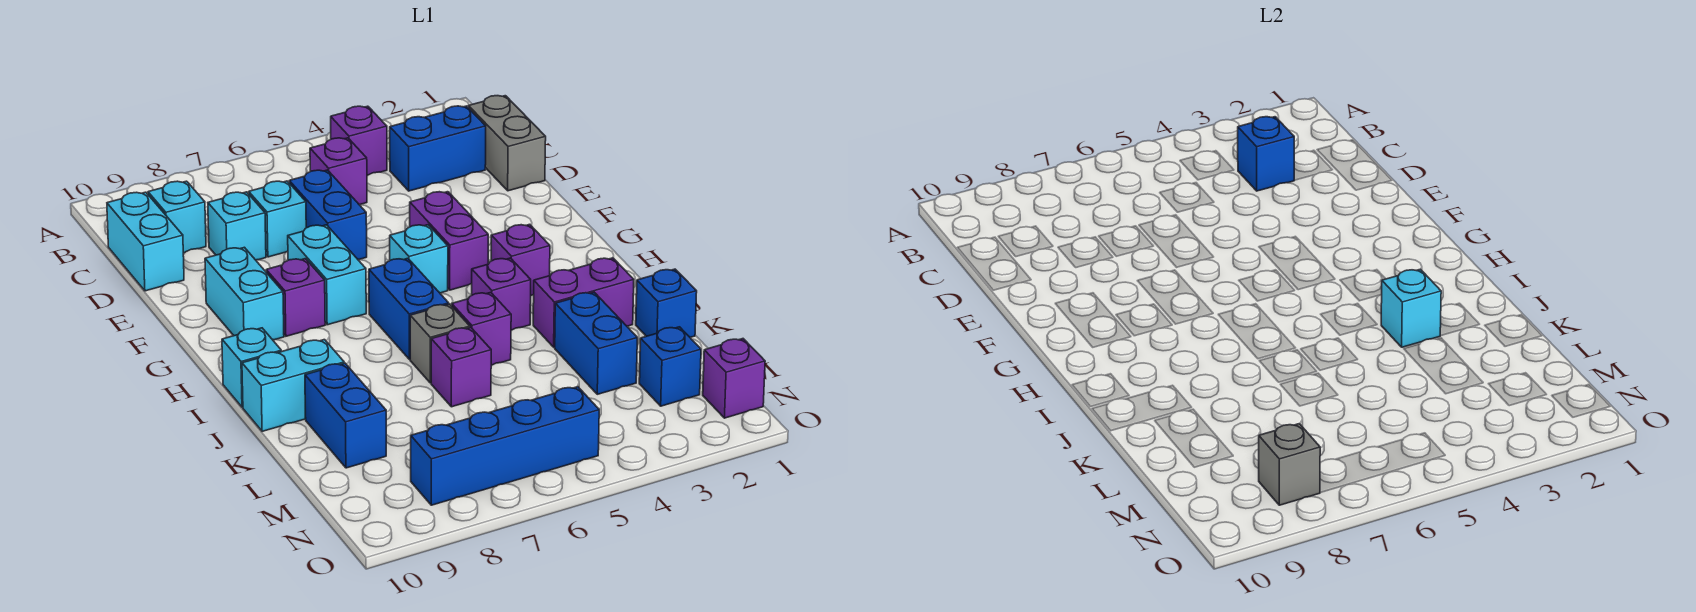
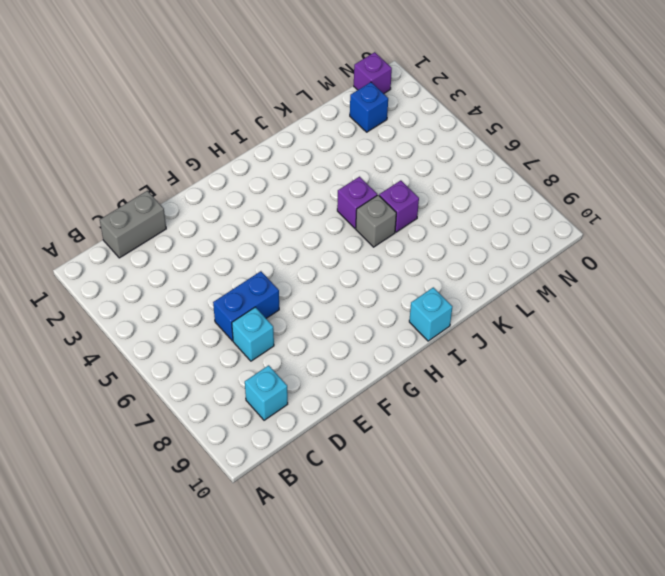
none -> purple 1x1 brick [331,106,387,175]
none -> blue 1x2 brick [390,106,486,191]
none -> purple 1x1 brick [310,138,367,205]
none -> cyan 1x2 brick [107,192,184,291]

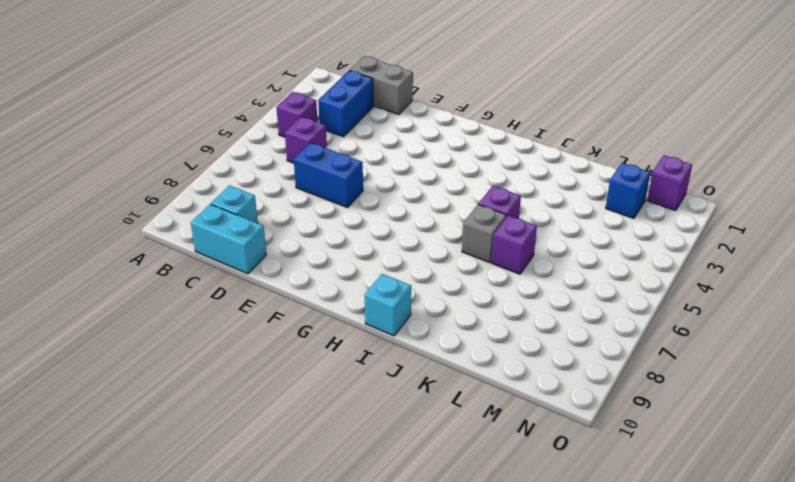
none -> cyan 1x1 brick [249,181,306,257]
none -> cyan 1x1 brick [208,192,266,260]
none -> purple 1x2 brick [410,192,488,290]
none -> cyan 1x2 brick [288,225,366,325]

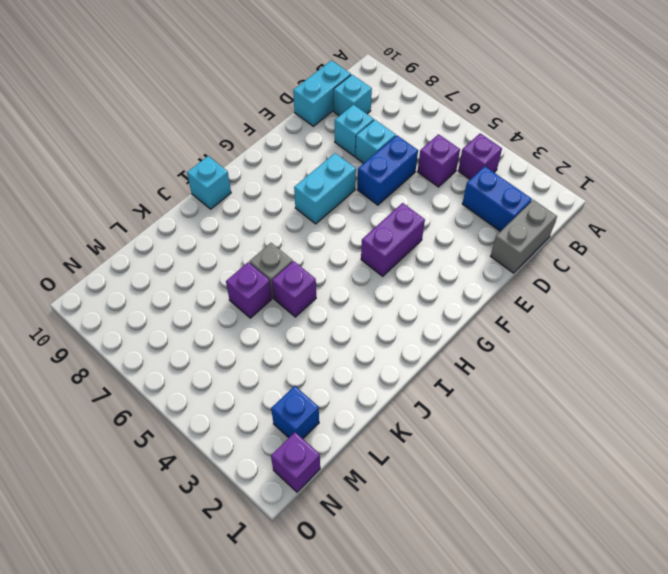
none -> cyan 1x2 brick [205,247,284,340]
none -> cyan 1x1 brick [390,225,448,293]
none -> purple 1x1 brick [266,259,325,336]
none -> purple 1x1 brick [491,224,550,295]

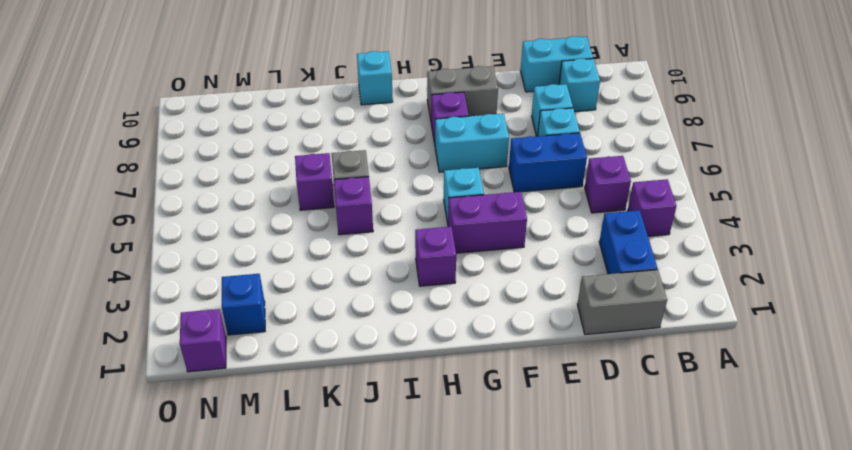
grey 1x2 brick [427,66,498,119] -> cyan 1x2 brick [205,247,284,340]
none -> blue 1x2 brick [369,258,449,359]
none -> purple 1x1 brick [472,258,531,330]
none -> purple 1x2 brick [533,258,634,347]
none -> cyan 1x2 brick [242,340,344,431]

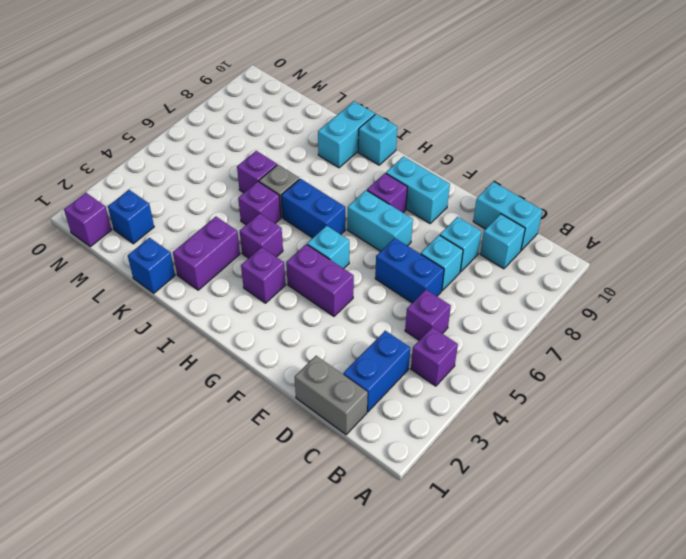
none -> blue 1x2 brick [555,292,637,394]
none -> blue 1x2 brick [305,363,386,468]
none -> blue 1x4 brick [411,387,599,505]
none -> blue 1x1 brick [1238,117,1294,191]

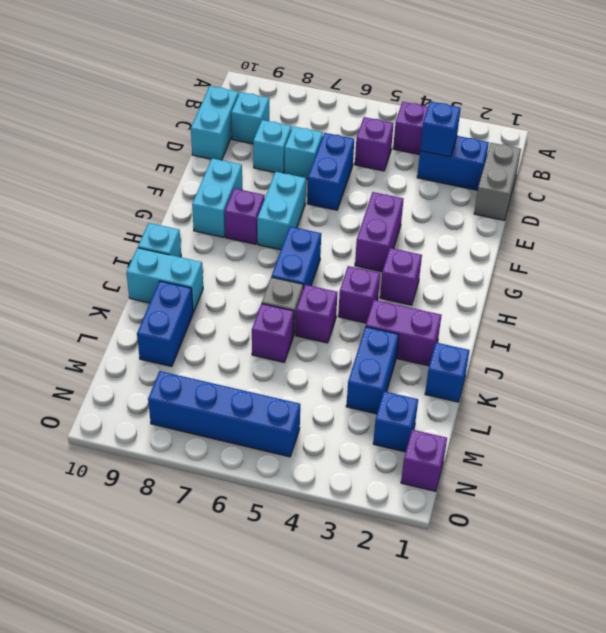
none -> cyan 1x1 brick [390,225,448,293]
none -> cyan 1x1 brick [1381,269,1441,347]
none -> grey 1x1 brick [1259,424,1320,505]

